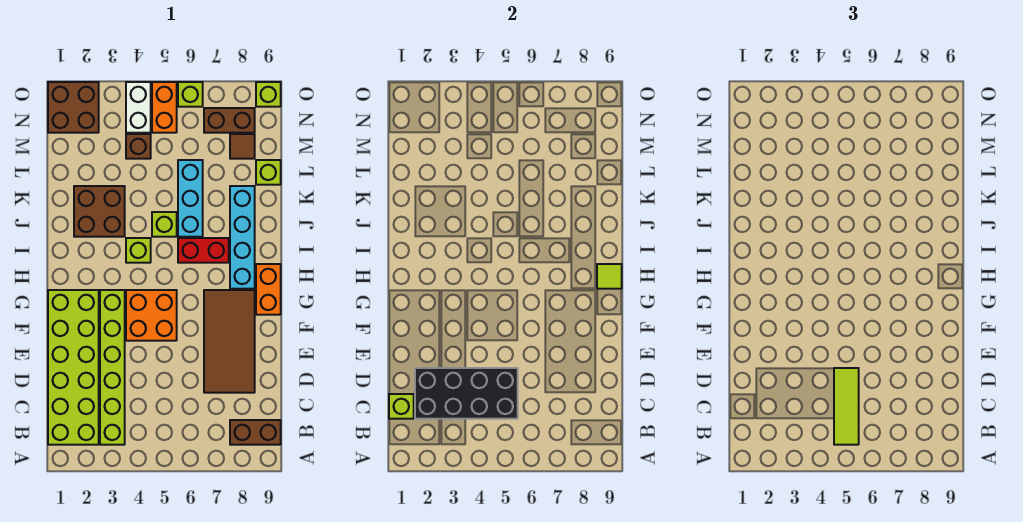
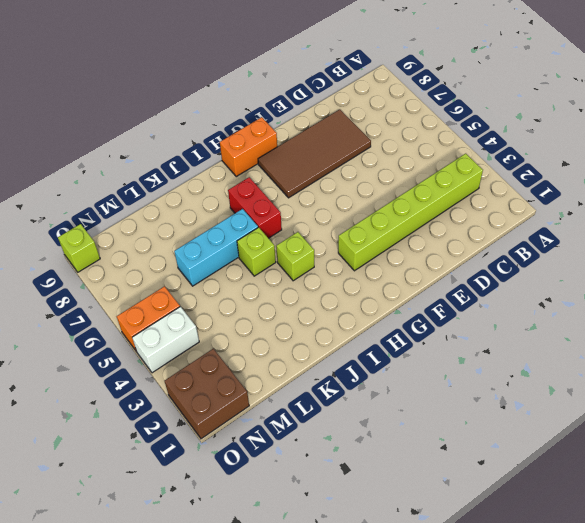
none -> lime 2x6 brick [48,290,99,445]
none -> brown 1x2 brick [230,420,281,445]
none -> orange 2x2 brick [126,290,177,341]

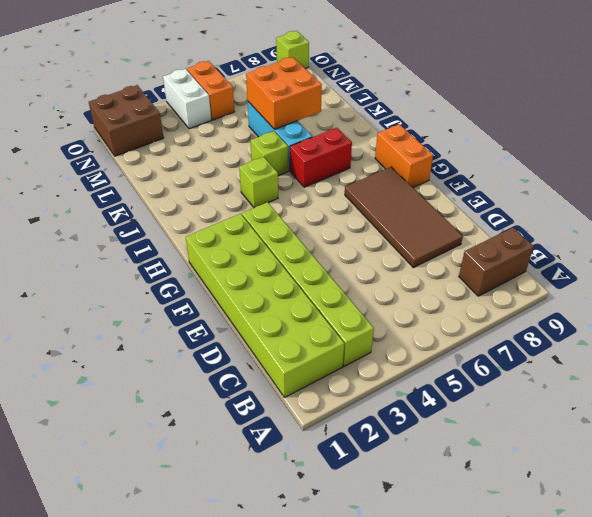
orange 2x2 brick [246,57,322,129] -> orange 2x2 brick moved to [126,290,177,341]
none -> cyan 1x4 brick [230,186,255,289]
none -> brown 2x2 brick [74,186,125,237]
none -> lime 1x1 brick [256,160,281,185]

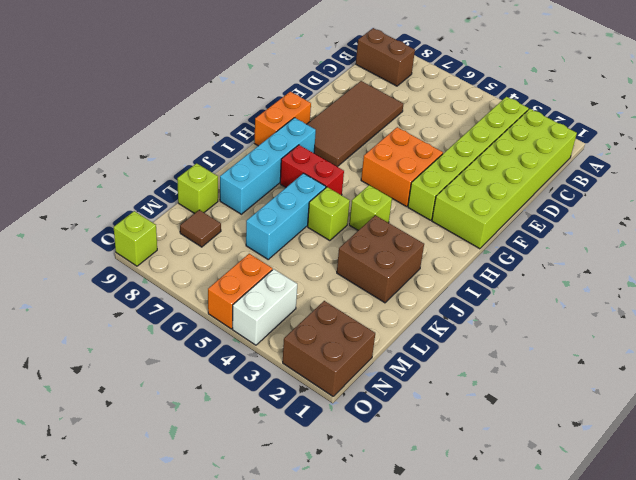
none -> brown 1x1 brick [126,134,151,159]
none -> brown 1x2 brick [204,108,255,133]
none -> lime 1x1 brick [178,82,203,107]

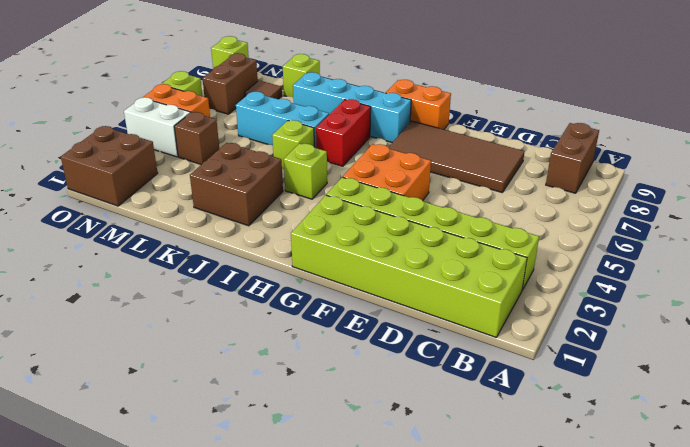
none -> lime 1x1 brick [389,394,414,419]
none -> black 2x4 brick [415,368,518,419]
none -> lime 1x1 tile [597,264,622,289]

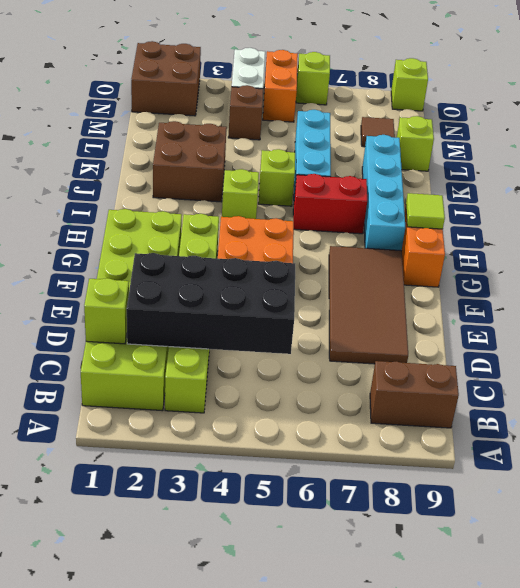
none -> brown 1x2 brick [204,108,255,133]
none -> lime 1x3 tile [834,368,859,445]

